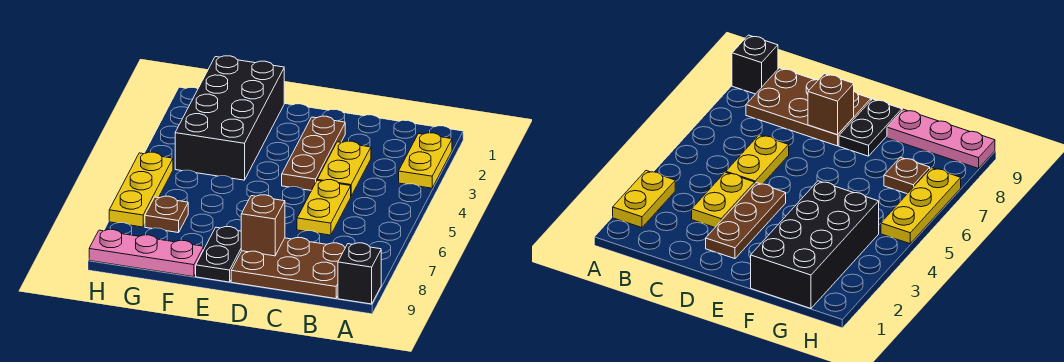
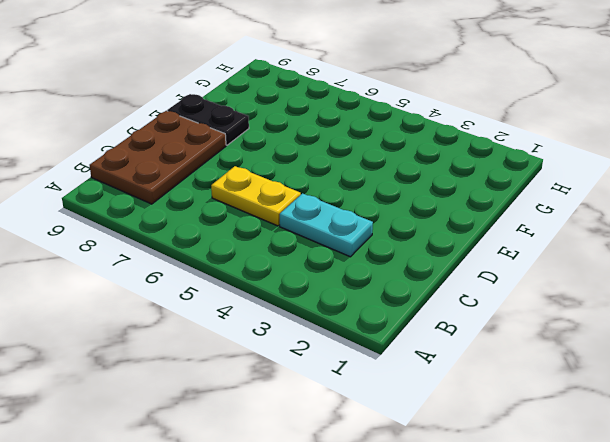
cyan 1x2 plate [280,193,373,257] -> yellow 1x2 plate [317,141,371,196]
none -> yellow 1x2 plate [399,133,452,188]
none -> black 1x1 brick [338,243,381,304]
none -> brown 1x3 plate [282,116,345,191]

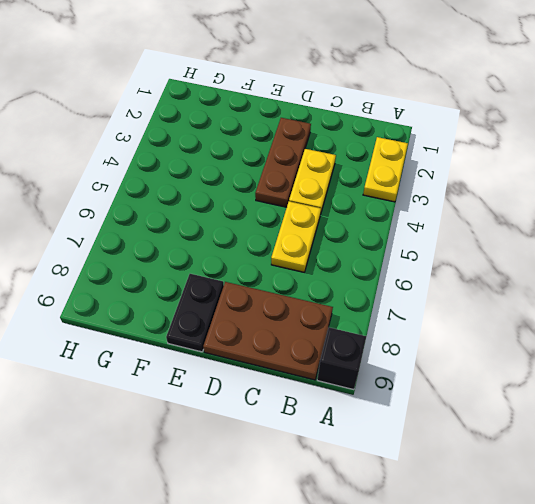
none -> black 2x4 brick [175,56,284,180]
none -> pink 1x3 plate [89,230,204,277]
none -> brown 1x1 plate [145,196,188,233]

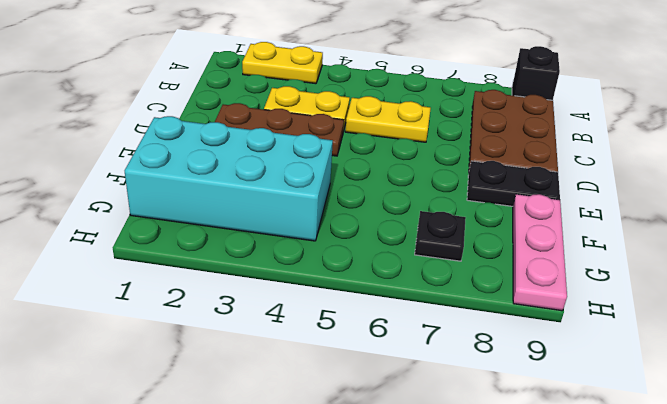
cyan 2x4 brick [125,116,333,241] -> black 2x4 brick [175,56,284,180]
black 1x1 plate [415,211,466,261] -> brown 1x1 plate [145,196,188,233]
none -> yellow 1x3 plate [109,152,173,227]
none -> brown 1x1 brick [241,195,285,256]

